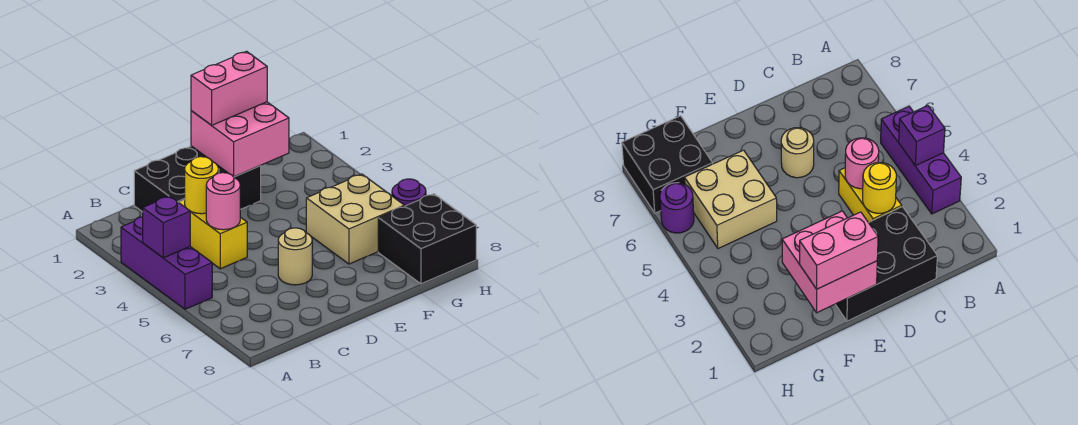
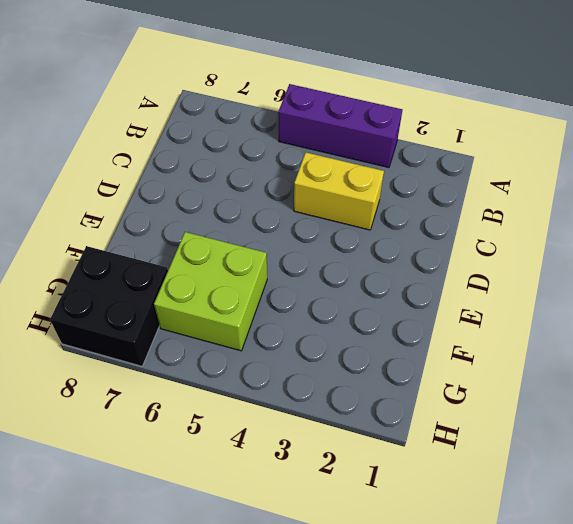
lime 2x2 brick [154,232,267,351] -> tan 2x2 brick [306,174,404,264]
none -> black 2x3 brick [134,146,261,212]
none -> tan 1x1 round brick [278,228,312,285]
none -> purple 1x1 round brick [392,179,426,206]

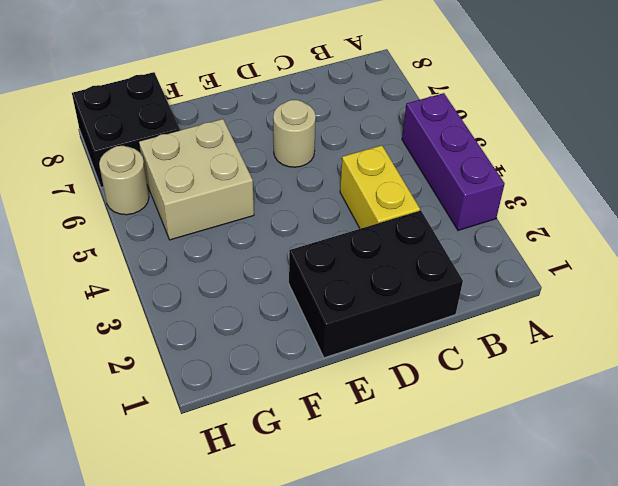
tan 1x1 round brick [99,146,149,215] -> purple 1x1 round brick [392,179,426,206]
none -> purple 1x1 brick [143,196,190,258]
none -> yellow 1x1 round brick [185,157,219,214]
none -> pink 1x1 round brick [206,173,240,230]

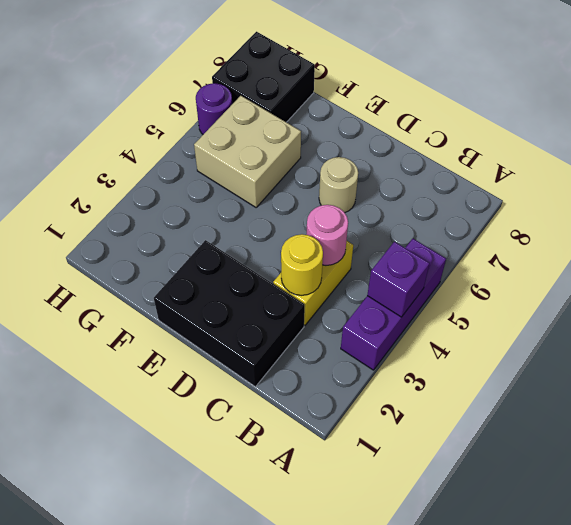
none -> pink 2x2 brick [191,102,289,177]
none -> pink 1x2 brick [191,51,267,125]

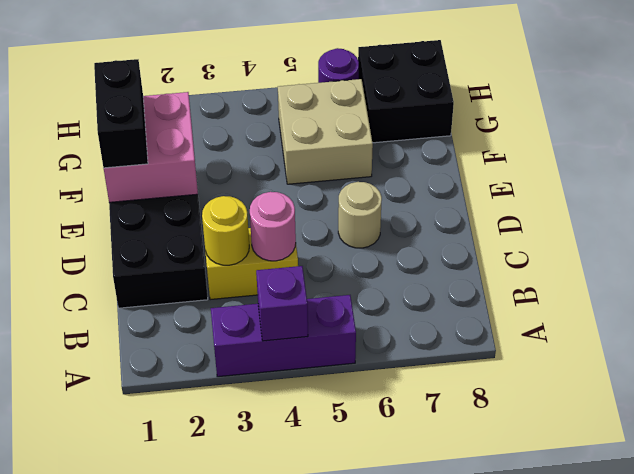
black 1x2 brick [94,59,148,168] -> pink 1x2 brick [191,51,267,125]

